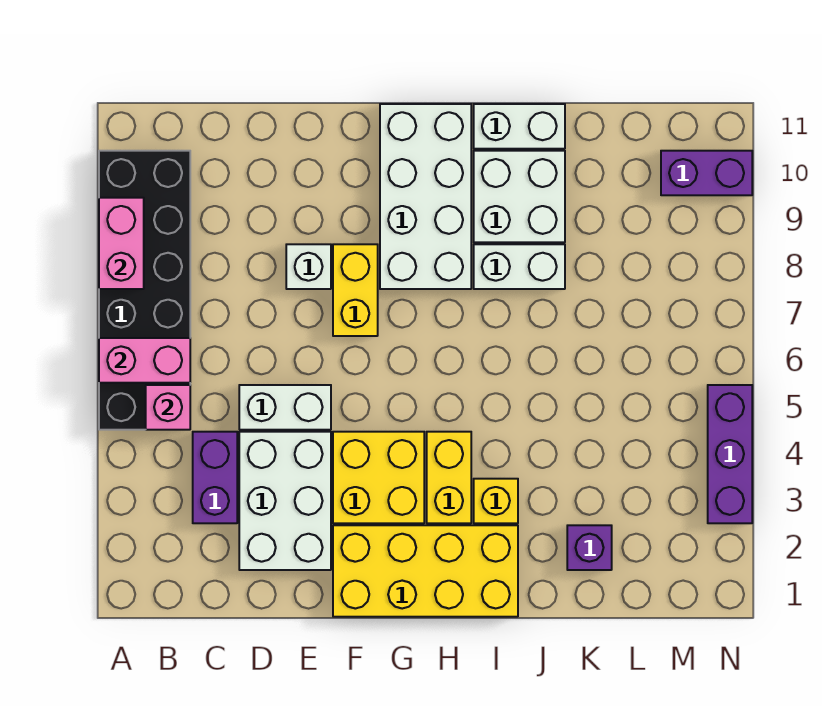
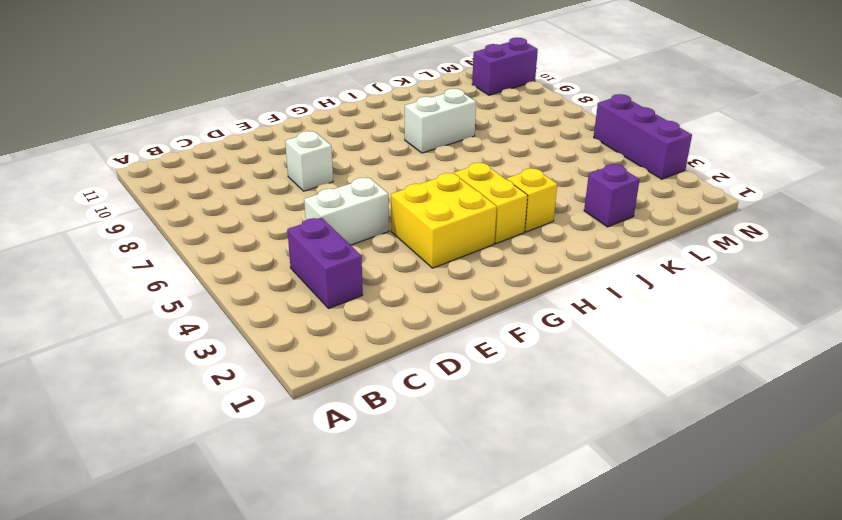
none -> black 2x6 brick [99,151,190,430]
none -> white 2x3 brick [239,432,331,570]
none -> yellow 2x4 brick [333,525,518,617]

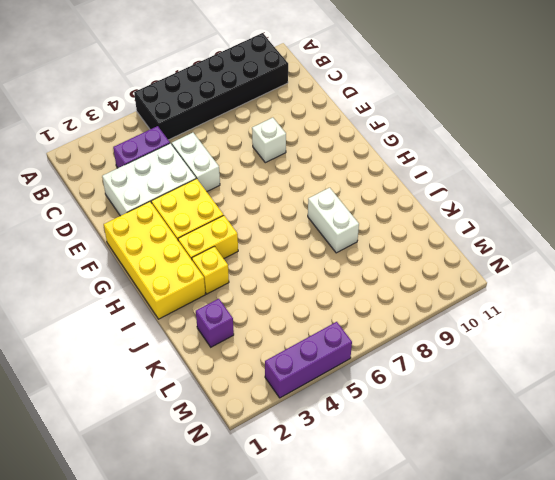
none -> yellow 1x2 brick [333,244,378,336]
none -> white 2x4 brick [380,104,471,289]
none -> white 2x2 brick [474,151,565,242]

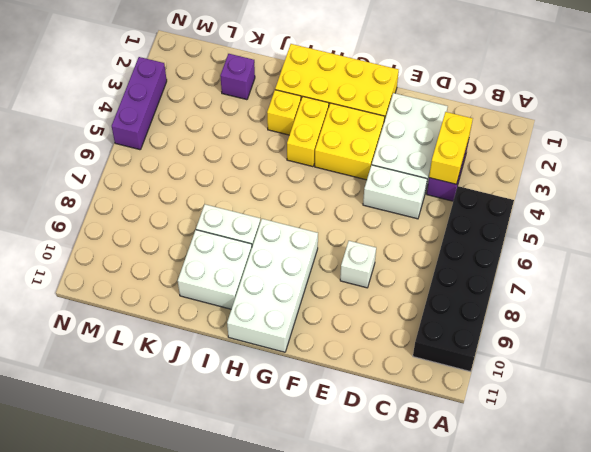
yellow 1x2 brick [429,112,473,184] -> yellow 1x2 brick moved to [333,244,378,336]
none -> white 1x2 brick [474,104,565,149]
none -> purple 1x2 brick [661,151,752,195]
none -> pink 1x2 brick [99,338,190,383]

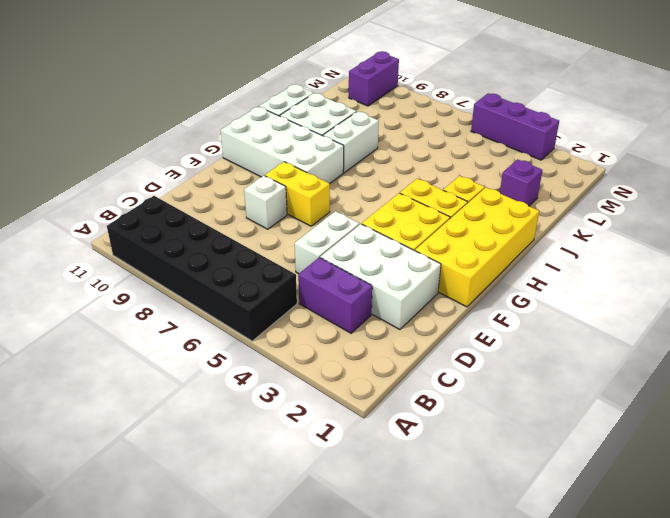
none -> pink 1x2 brick [99,338,190,383]
none -> pink 1x2 brick [99,198,144,289]
none -> pink 1x1 brick [146,385,190,430]

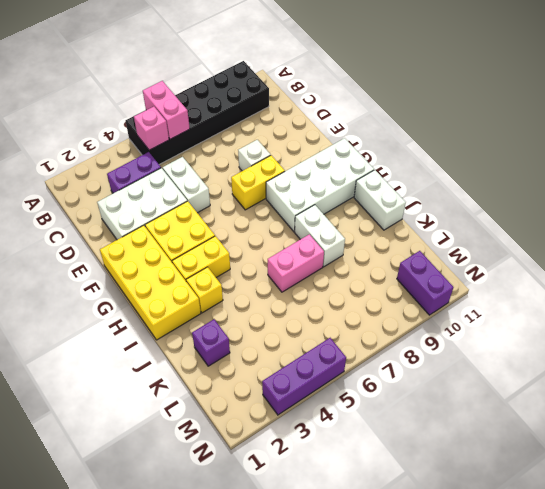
pink 1x2 brick [268,234,324,292] -> pink 1x2 brick moved to [99,198,144,289]
none -> white 2x2 brick [474,151,565,242]

